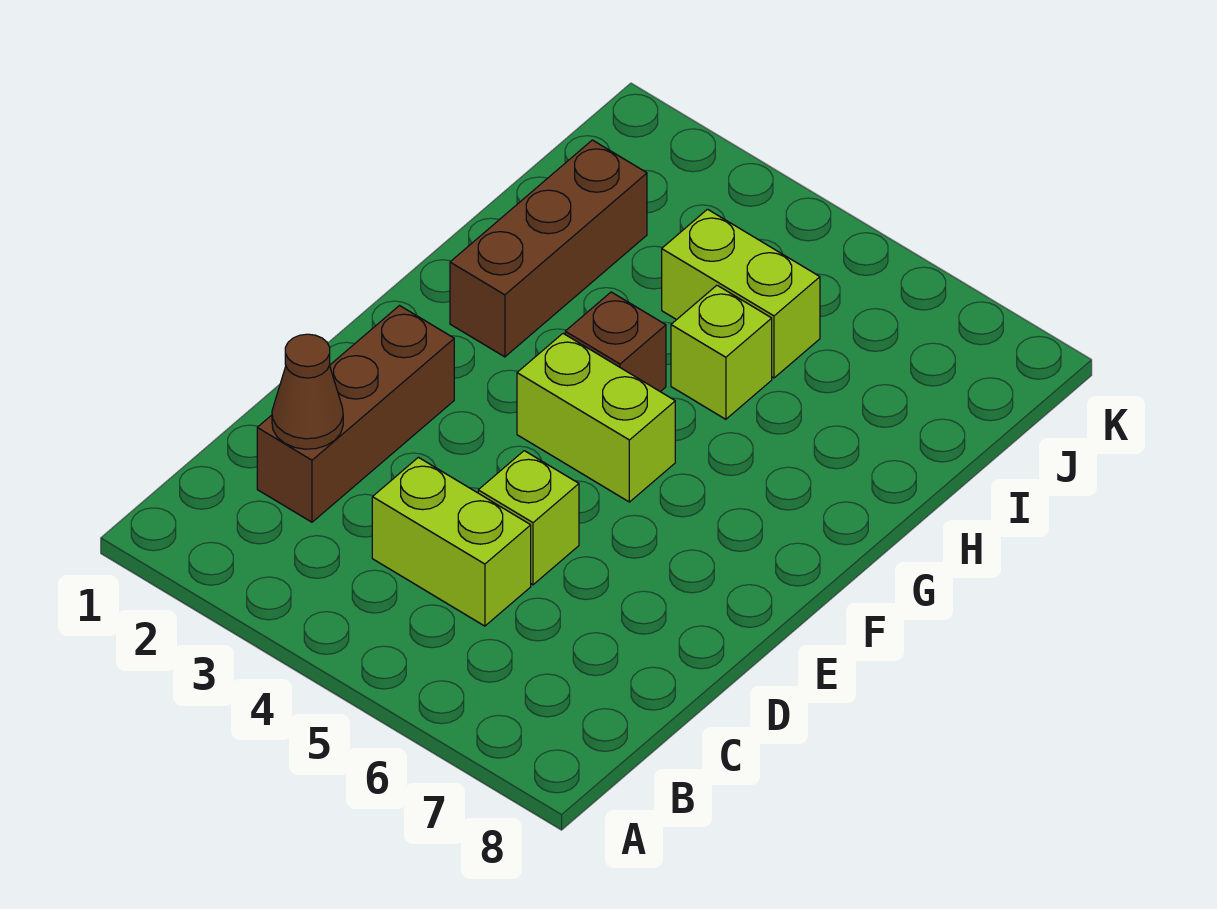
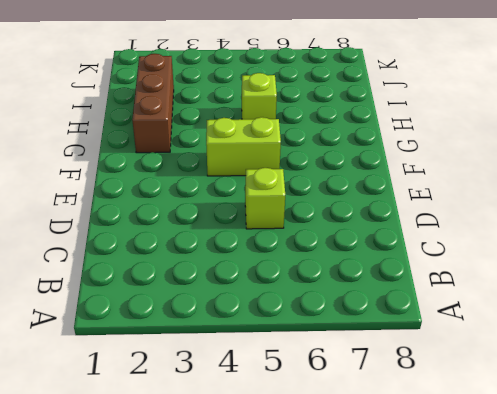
none -> brown 1x3 brick [257,306,454,522]
none -> lime 1x2 brick [372,457,531,626]

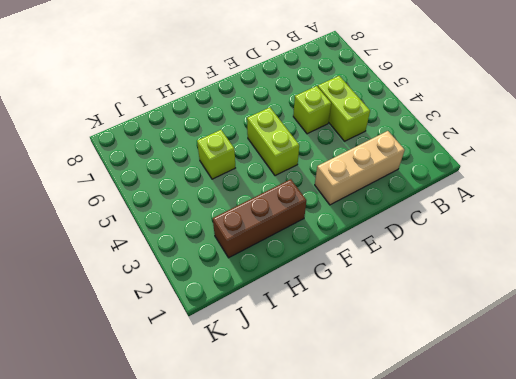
tan 1x3 brick [315,131,405,205] -> brown 1x3 brick [257,306,454,522]
none -> brown 1x1 brick [565,292,666,392]
none -> lime 1x2 brick [662,209,820,378]

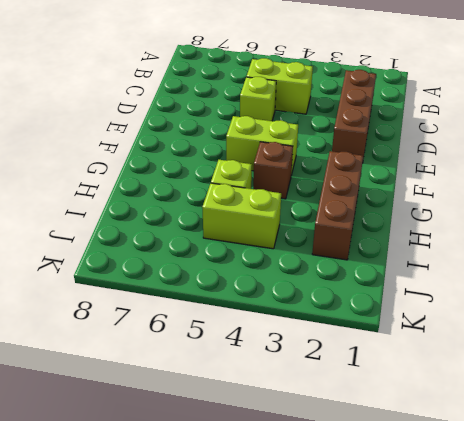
none -> brown 1x1 cone [272,334,343,449]

